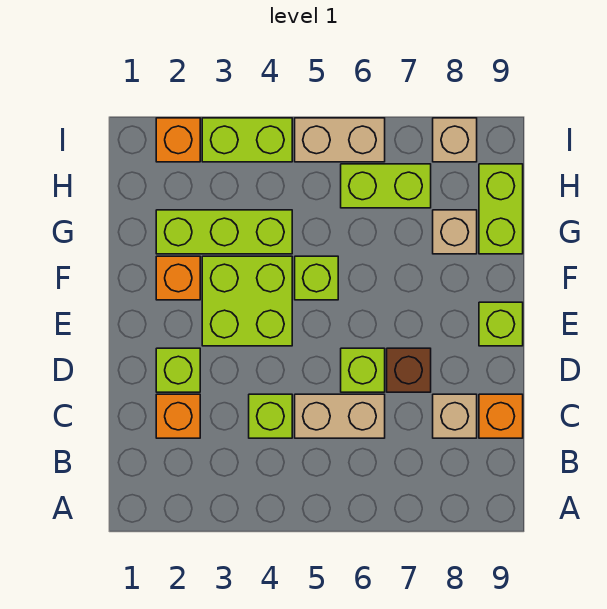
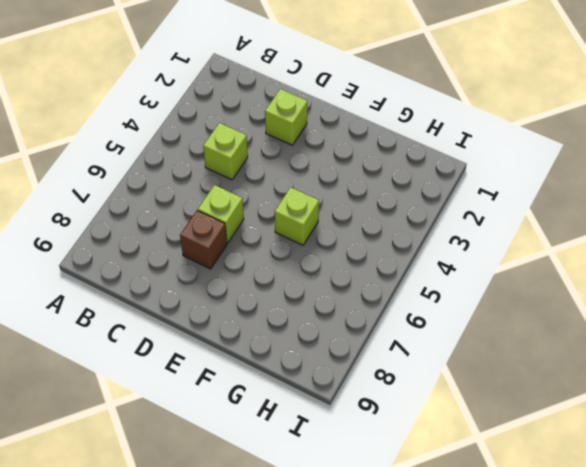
none -> orange 1x1 brick [156,394,200,438]
none -> tan 1x2 brick [295,394,385,438]
none -> tan 1x1 brick [433,394,477,438]

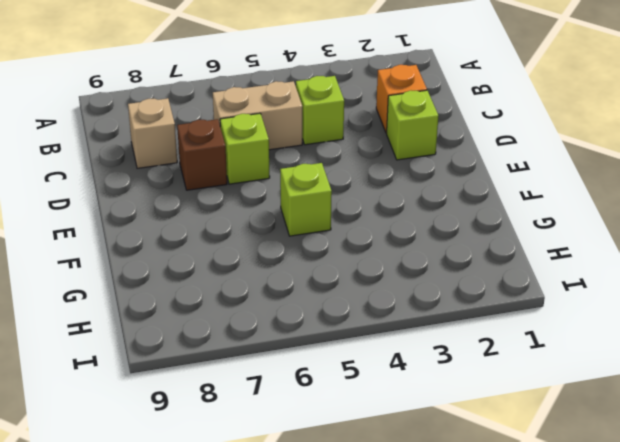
none -> orange 1x1 brick [479,394,523,438]
none -> lime 2x2 brick [202,256,292,346]
none -> lime 1x1 brick [479,302,523,346]

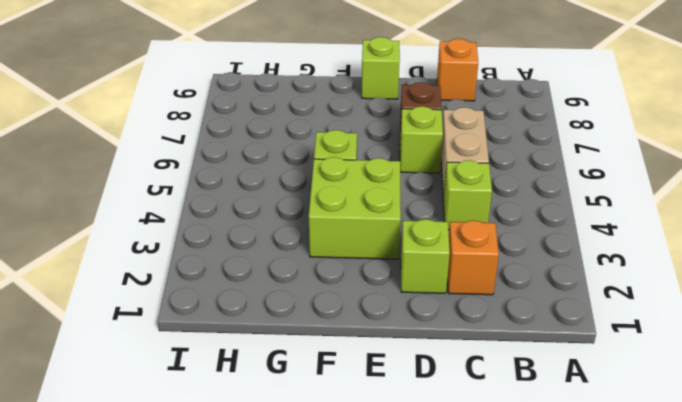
none -> tan 1x1 brick [433,394,477,438]
none -> orange 1x1 brick [156,256,200,300]
none -> lime 1x3 brick [156,210,292,254]

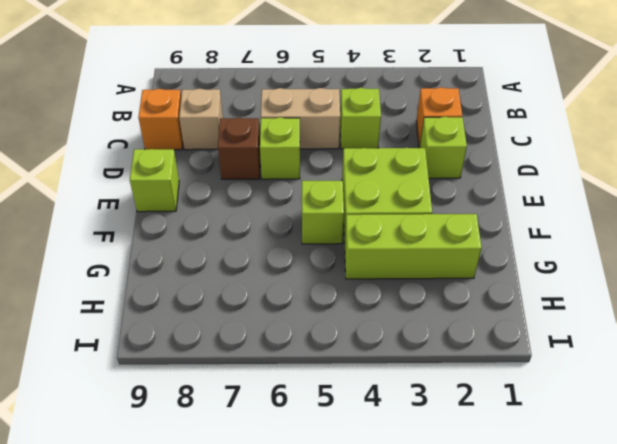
none -> orange 1x1 brick [156,256,200,300]
none -> tan 1x1 brick [433,210,477,254]
none -> lime 1x2 brick [479,164,523,254]

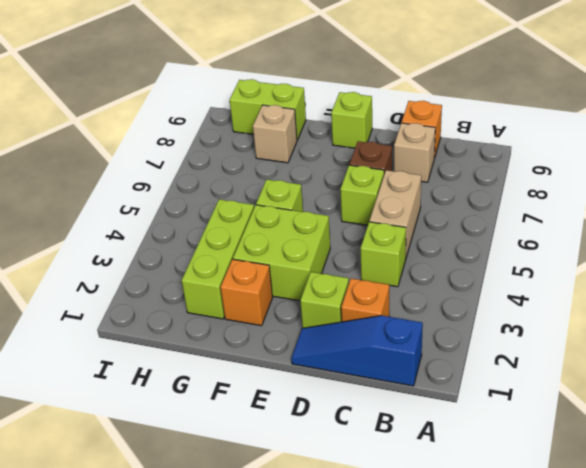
blue 1x3 slope [291,316,423,386] -> none
none -> lime 1x2 brick [341,164,431,208]
none -> orange 1x1 brick [156,118,200,162]
none -> lime 1x2 brick [202,118,292,162]

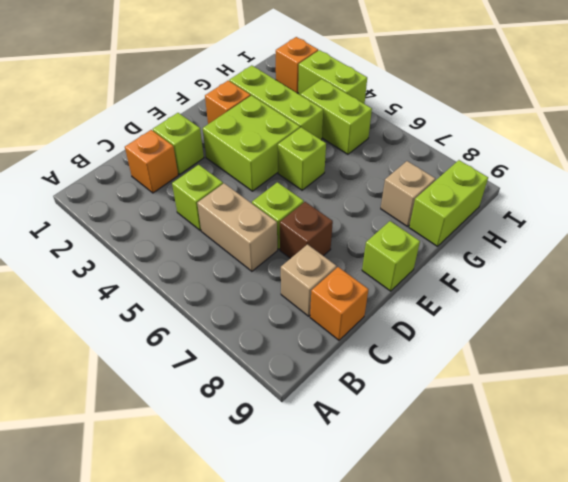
lime 1x2 brick [300,79,372,154] -> lime 1x2 brick moved to [341,164,431,208]
none -> tan 1x2 brick [295,118,385,162]
none -> tan 1x1 brick [433,118,477,162]

